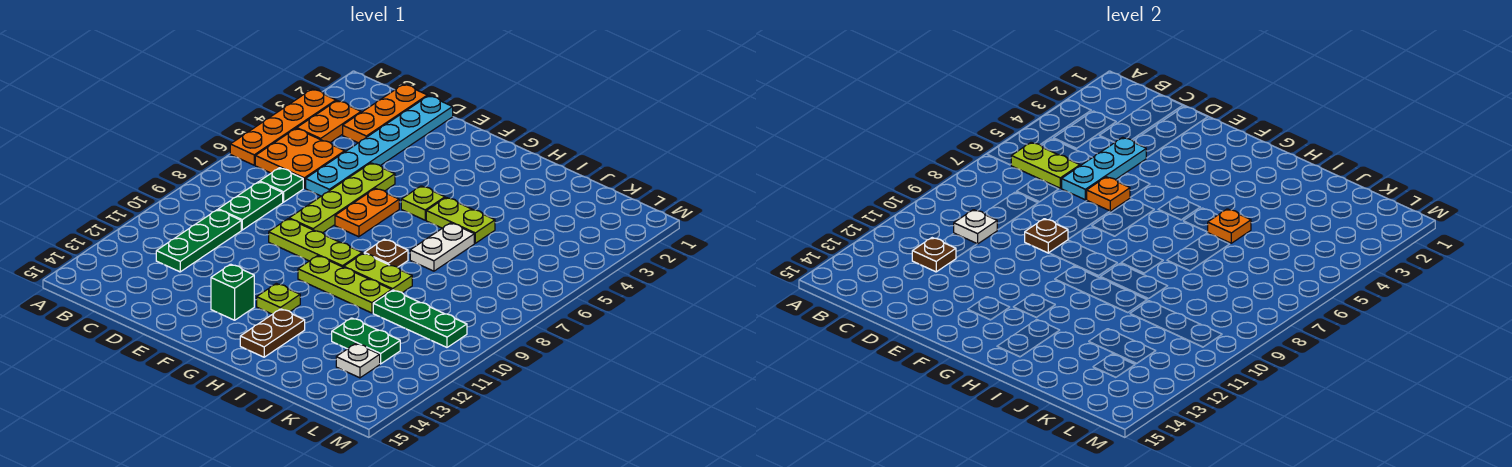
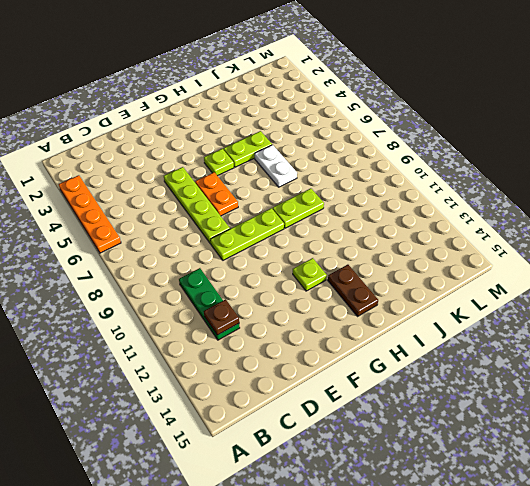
none -> orange 1x2 plate [297,101,361,142]
none -> orange 2x2 plate [255,128,345,188]
none -> orange 1x3 plate [343,84,427,143]
none -> green 1x1 plate [260,168,303,202]

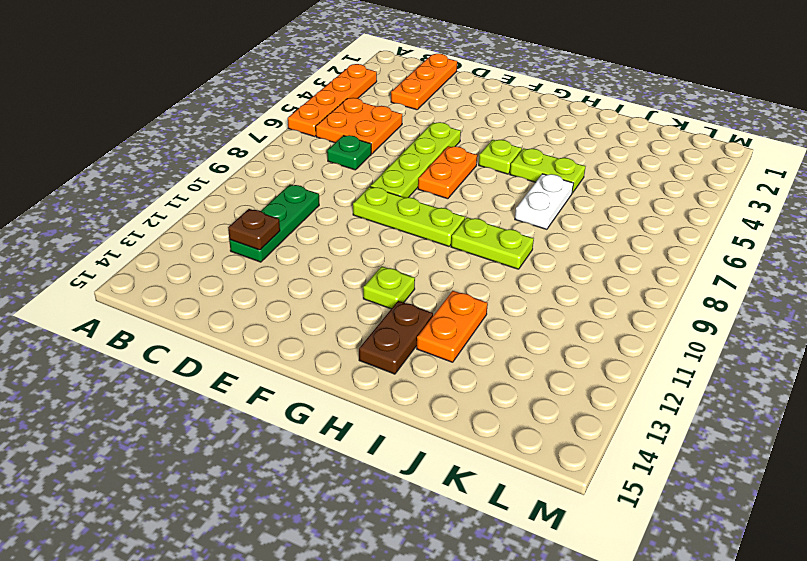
orange 1x2 plate [417,291,488,362] -> orange 1x2 plate moved to [297,101,361,142]
none -> green 1x2 plate [218,182,283,230]
none -> cyan 1x6 plate [306,96,453,196]
none -> green 1x1 brick [211,264,254,320]
none -> lime 1x3 plate [298,256,392,313]

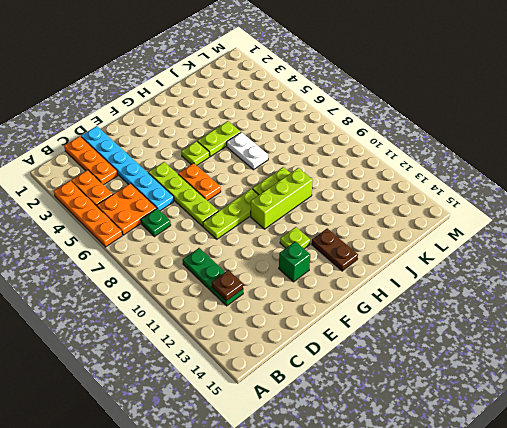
lime 1x3 brick [251,168,313,229] -> lime 1x3 plate [298,256,392,313]
none -> green 1x2 plate [218,182,283,230]
none -> brown 1x1 plate [364,239,408,267]
none -> green 1x3 plate [373,290,467,347]
none -> green 1x2 plate [332,318,400,364]

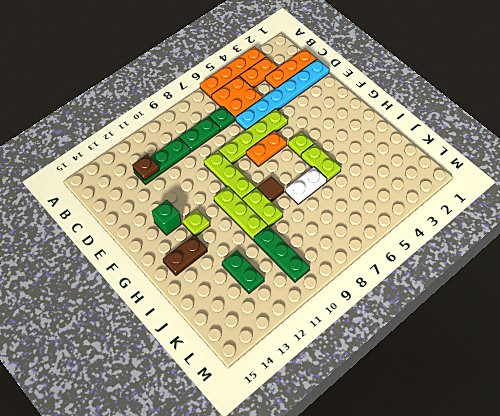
brown 1x1 tile [257,176,284,202] -> brown 1x1 plate [364,239,408,267]
none -> white 1x1 plate [336,344,380,378]
none -> lime 1x2 plate [1011,142,1080,188]
none -> white 1x1 plate [954,210,998,244]
none -> cyan 1x3 plate [1062,137,1146,200]

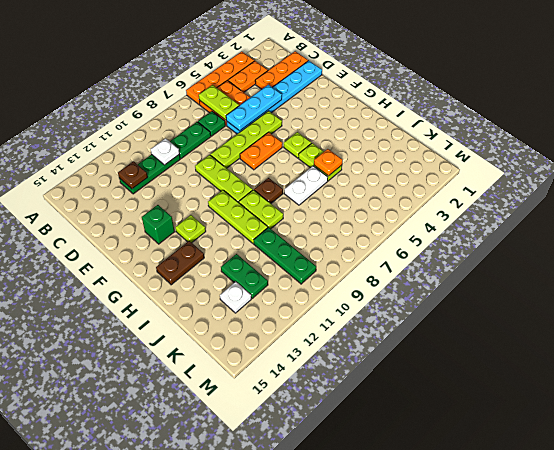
none -> orange 1x1 plate [1087,177,1130,211]
none -> brown 1x1 plate [1025,219,1068,253]

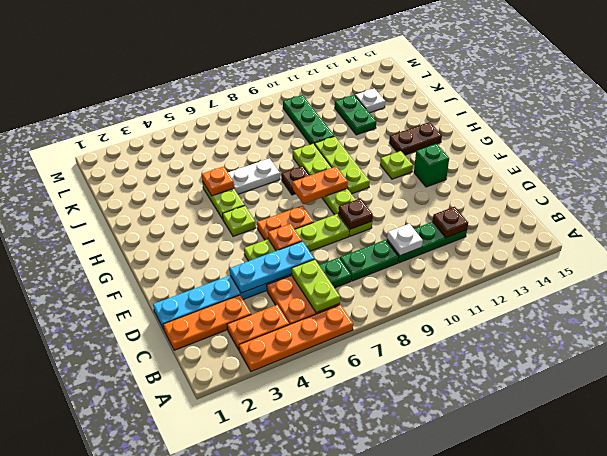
orange 1x2 plate [292,167,348,204] -> none

